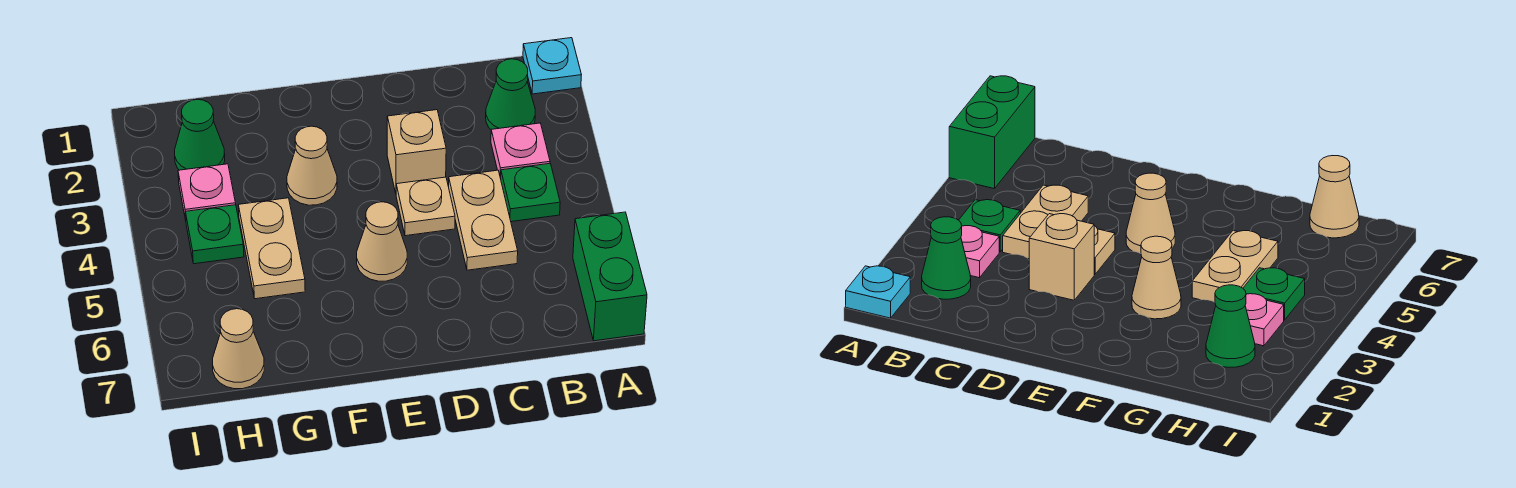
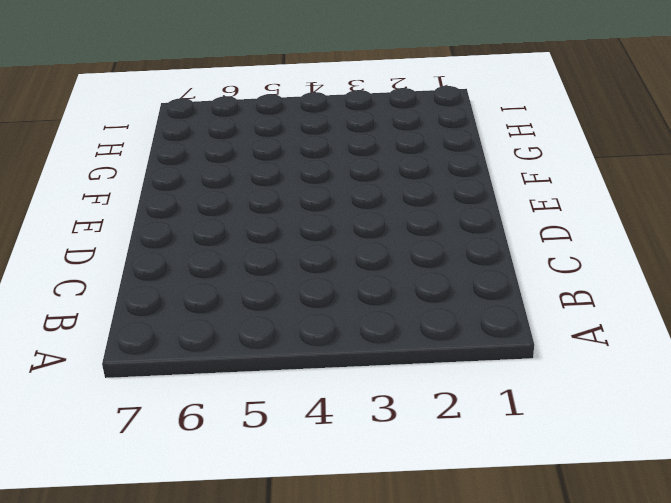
none -> cyan 1x1 plate [523,38,581,94]
none -> green 1x2 brick [573,212,647,341]
none -> green 1x1 cone [486,59,535,130]

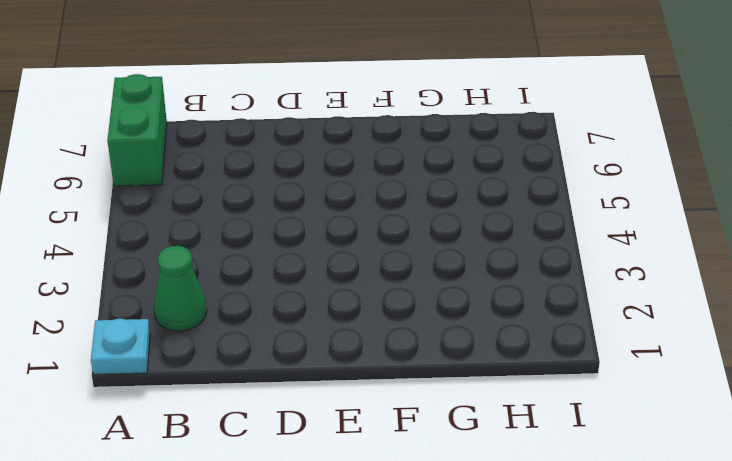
none -> pink 1x1 plate [491,123,550,178]
none -> green 1x1 plate [501,164,560,222]
none -> tan 1x2 plate [449,170,518,270]

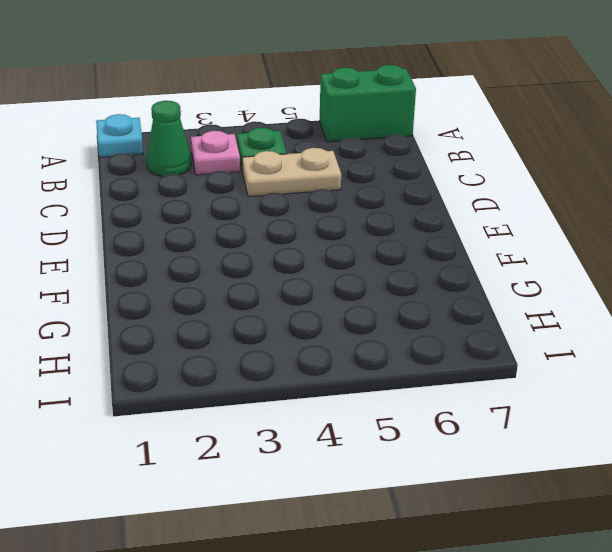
none -> tan 1x1 brick [387,110,446,193]
none -> tan 1x1 plate [396,177,455,236]
none -> tan 1x1 cone [357,202,407,281]

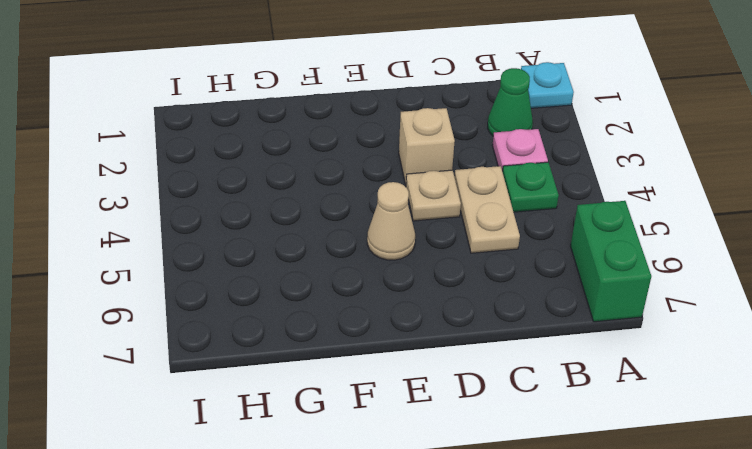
none -> tan 1x1 cone [287,126,337,205]
none -> tan 1x2 plate [238,198,305,299]
none -> green 1x1 cone [175,100,225,170]

